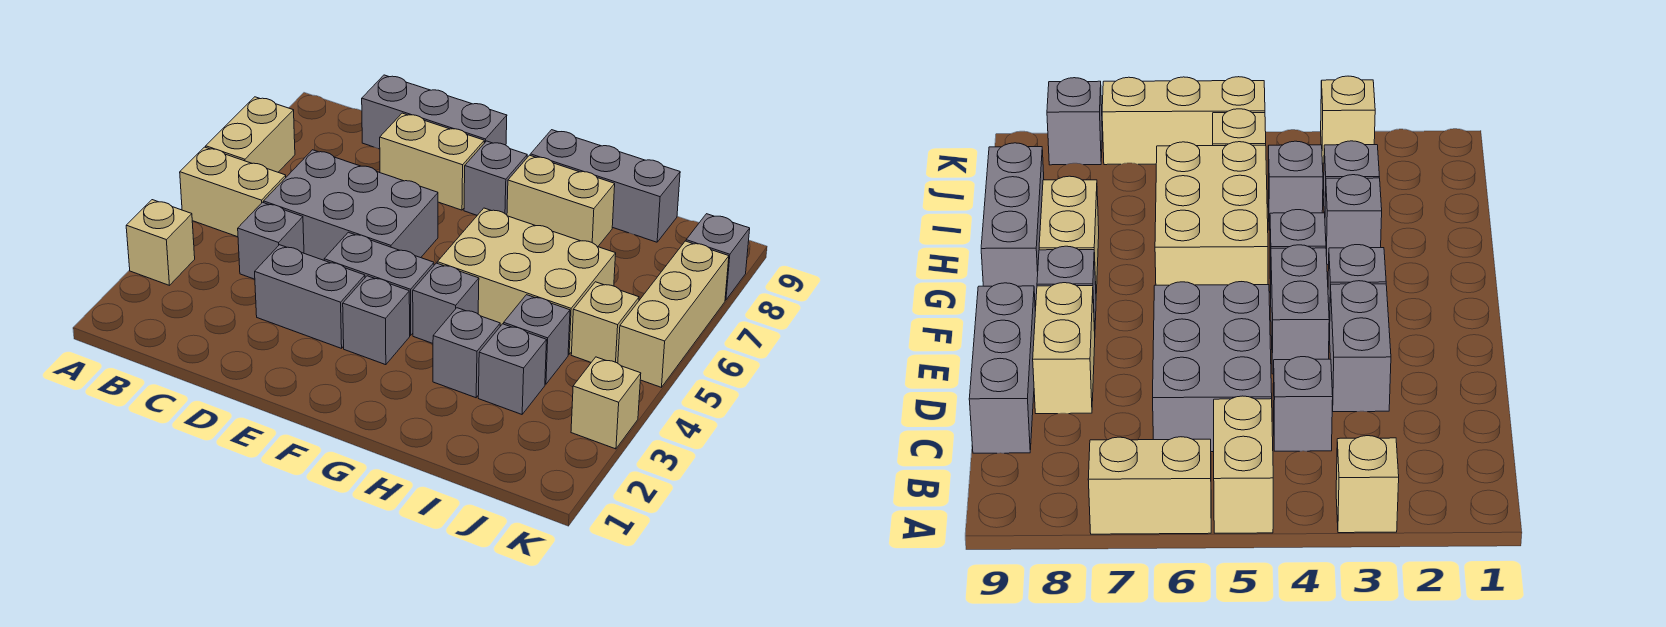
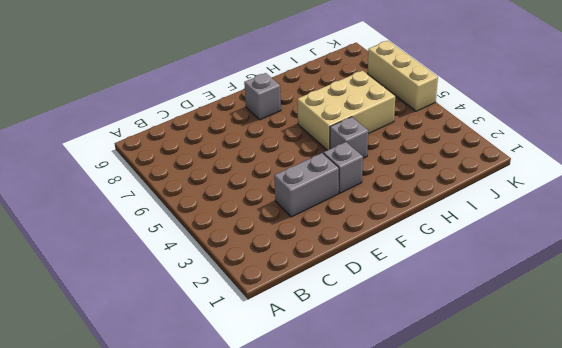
none -> tan 1x1 brick [126,200,195,285]
none -> tan 1x2 brick [180,147,286,237]
none -> tan 1x2 brick [206,97,295,172]

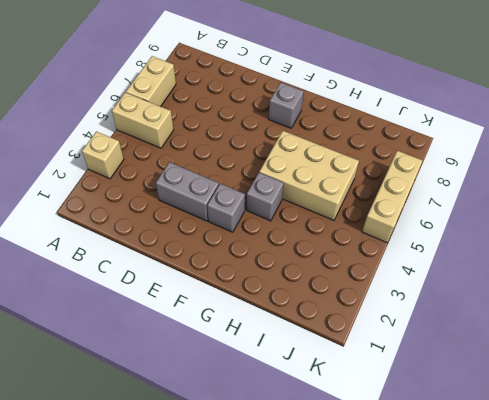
none -> grey 1x1 brick [238,202,304,279]
none -> grey 2x3 brick [264,150,438,260]
none -> grey 1x3 brick [362,75,507,149]

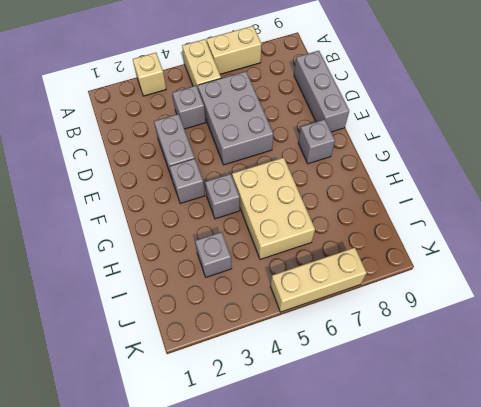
none -> tan 1x2 brick [380,113,484,210]
none -> grey 1x2 brick [324,232,434,335]
none -> tan 1x2 brick [507,155,615,247]

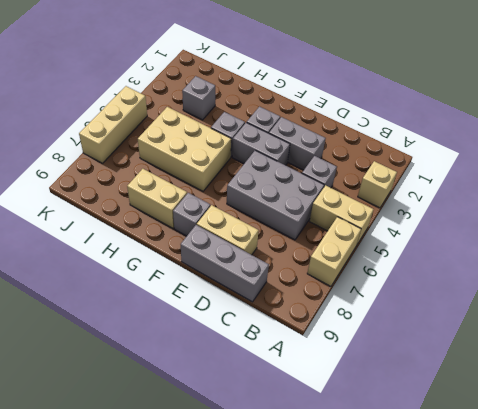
none -> grey 1x3 brick [530,130,680,242]
none -> grey 1x1 brick [433,308,500,398]
none -> grey 1x1 brick [504,295,570,384]

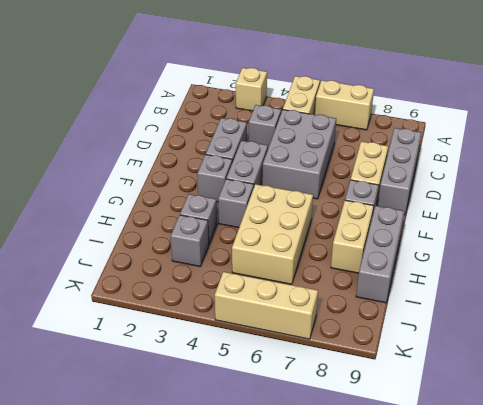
none -> grey 1x1 brick [504,295,570,384]
none -> tan 1x1 brick [571,282,639,363]
none -> tan 1x1 brick [571,357,641,449]

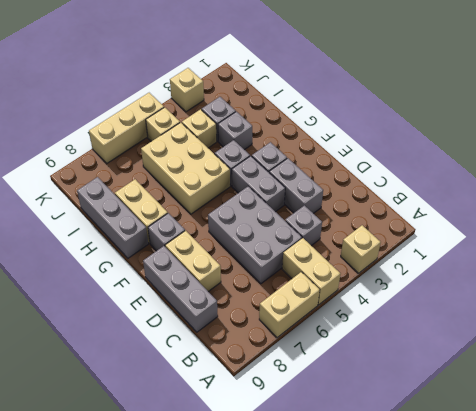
tan 1x1 brick [182,109,217,148] -> grey 1x1 brick [504,295,570,384]
none -> grey 1x1 brick [686,214,750,300]

